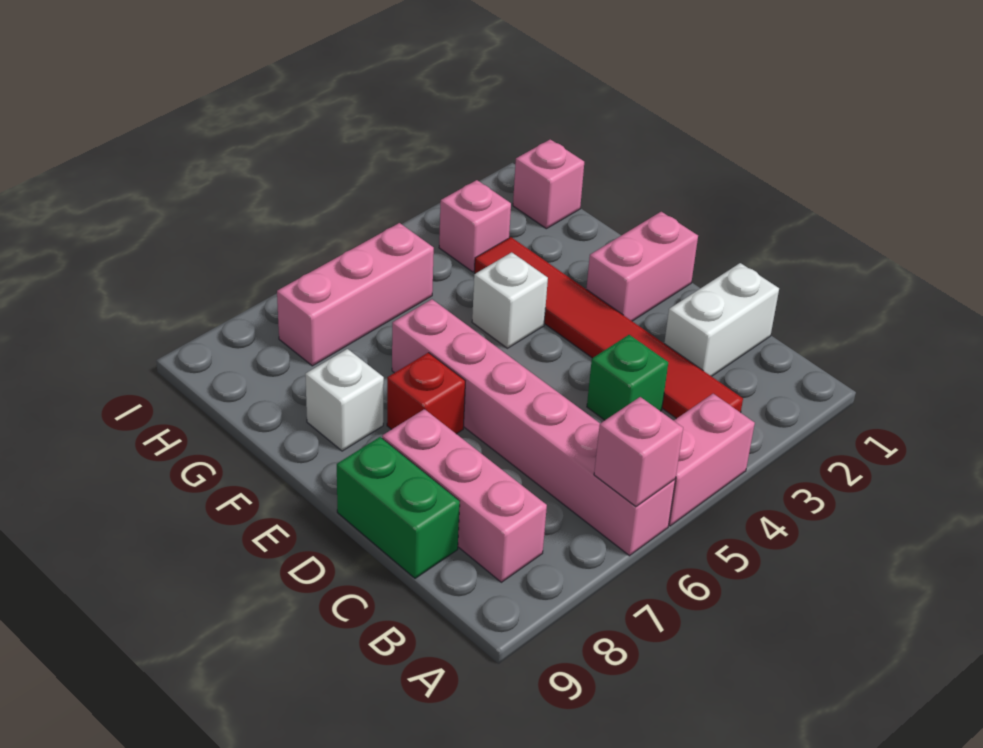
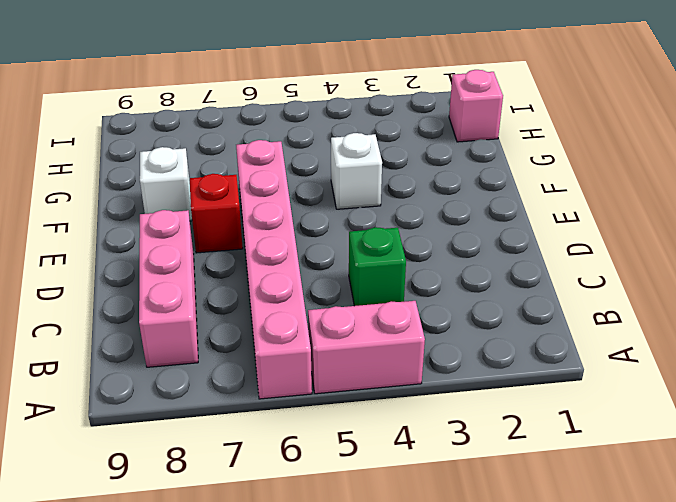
none -> red 1x6 tile [474,237,743,419]
none -> white 1x2 brick [664,263,779,376]
none -> green 1x2 brick [337,437,460,578]

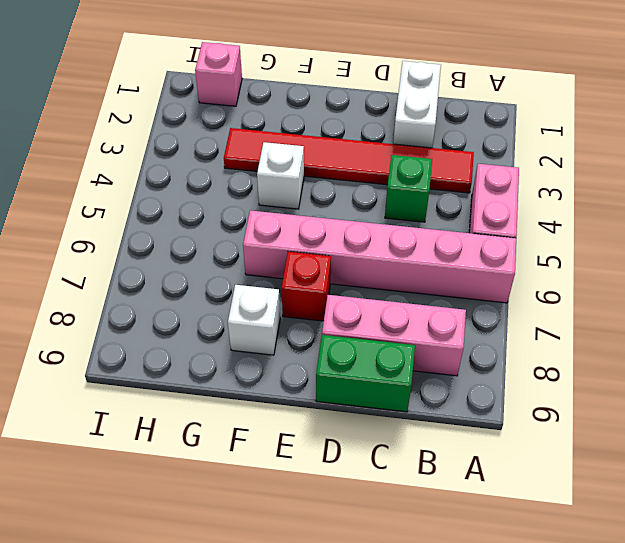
none -> pink 1x2 brick [586,212,698,321]
none -> pink 1x1 brick [439,180,511,272]
none -> pink 1x3 brick [277,223,434,366]

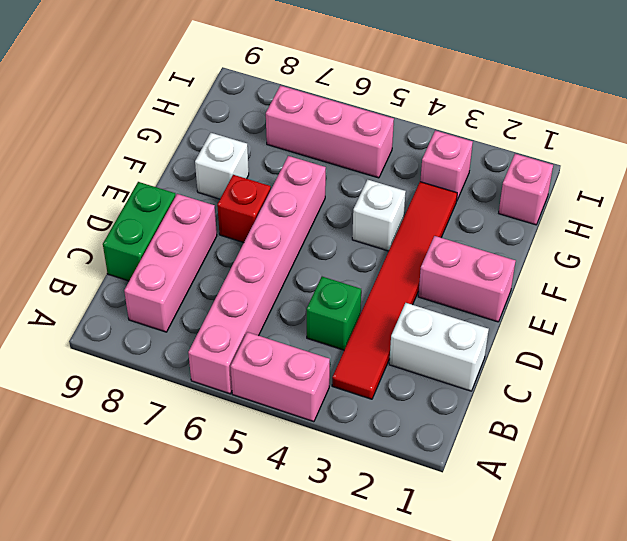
none -> pink 1x1 brick [594,397,683,507]

